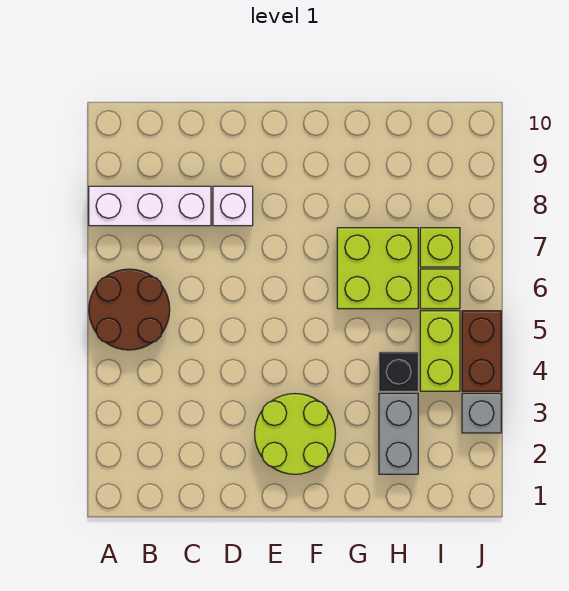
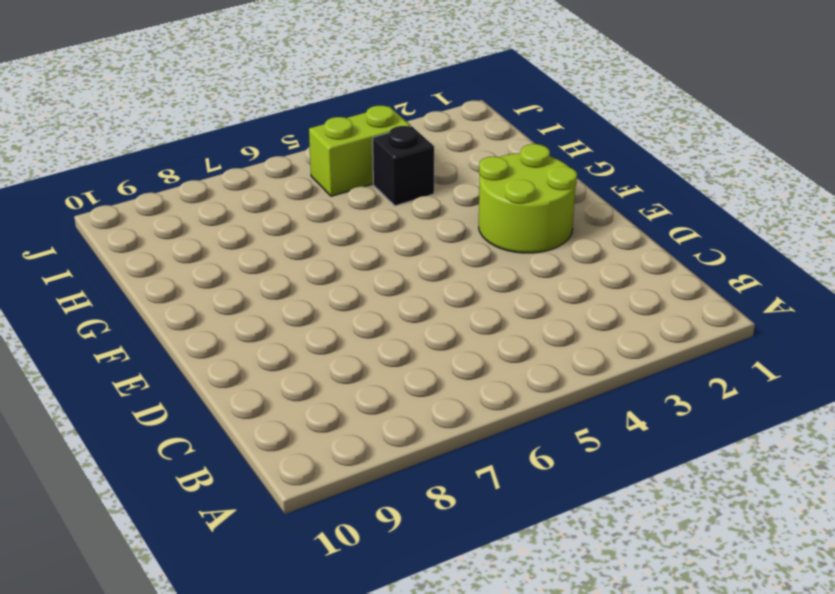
none -> brown 2x2 round brick [89,269,170,350]
none -> white 1x3 brick [89,186,211,226]
none -> white 1x1 brick [213,186,253,226]

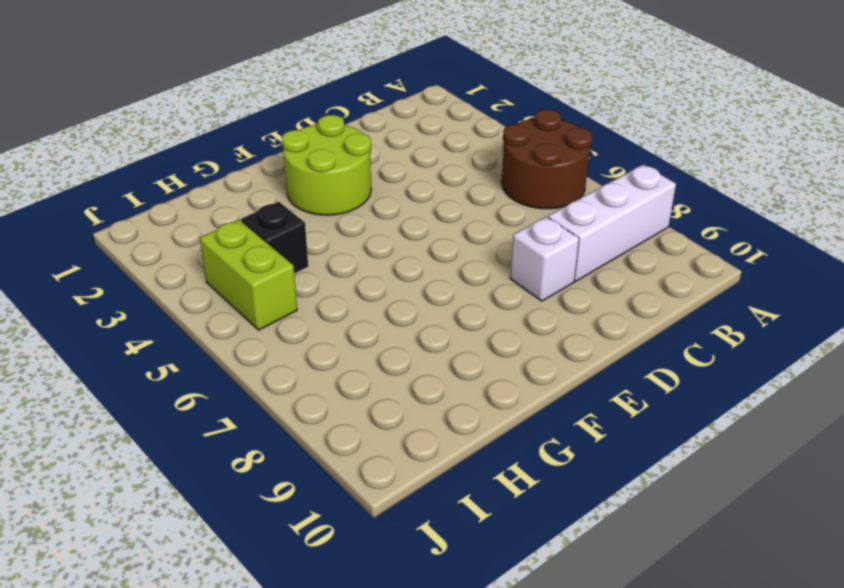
none -> lime 2x2 brick [337,228,418,309]
none -> grey 1x2 brick [379,393,418,474]
none -> lime 1x1 brick [420,269,460,309]

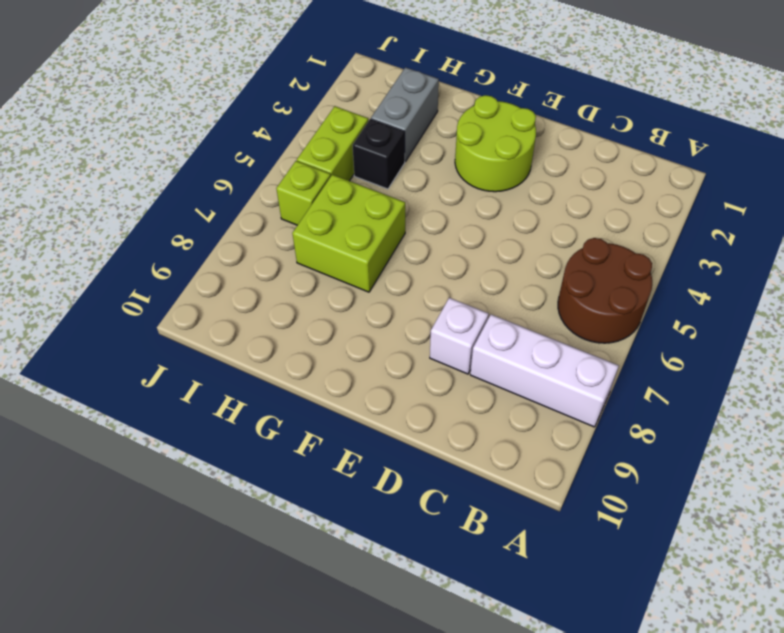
none -> lime 1x1 brick [420,228,460,267]
none -> grey 1x1 brick [462,393,501,433]
none -> brown 1x2 brick [462,311,501,391]

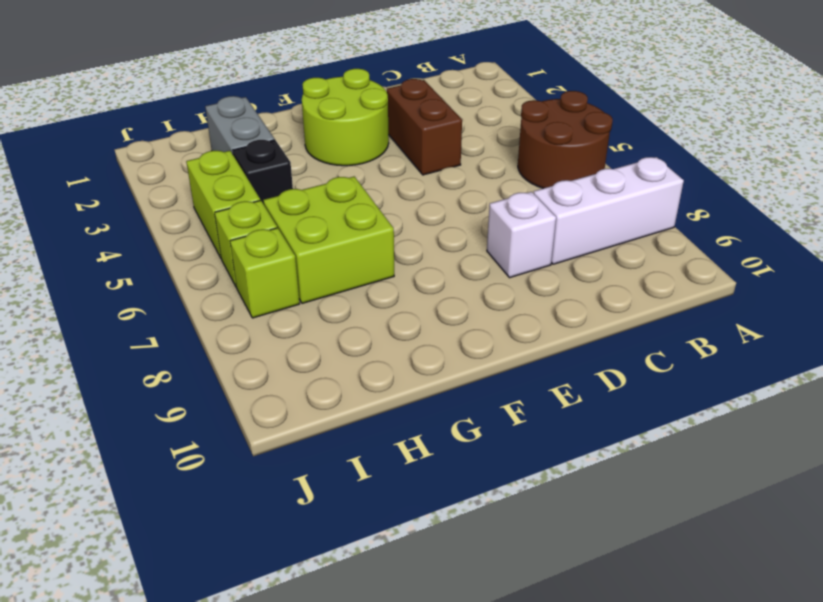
brown 1x2 brick [387,79,462,175] -> brown 1x2 brick moved to [462,311,501,391]
none -> grey 1x1 brick [462,393,501,433]

